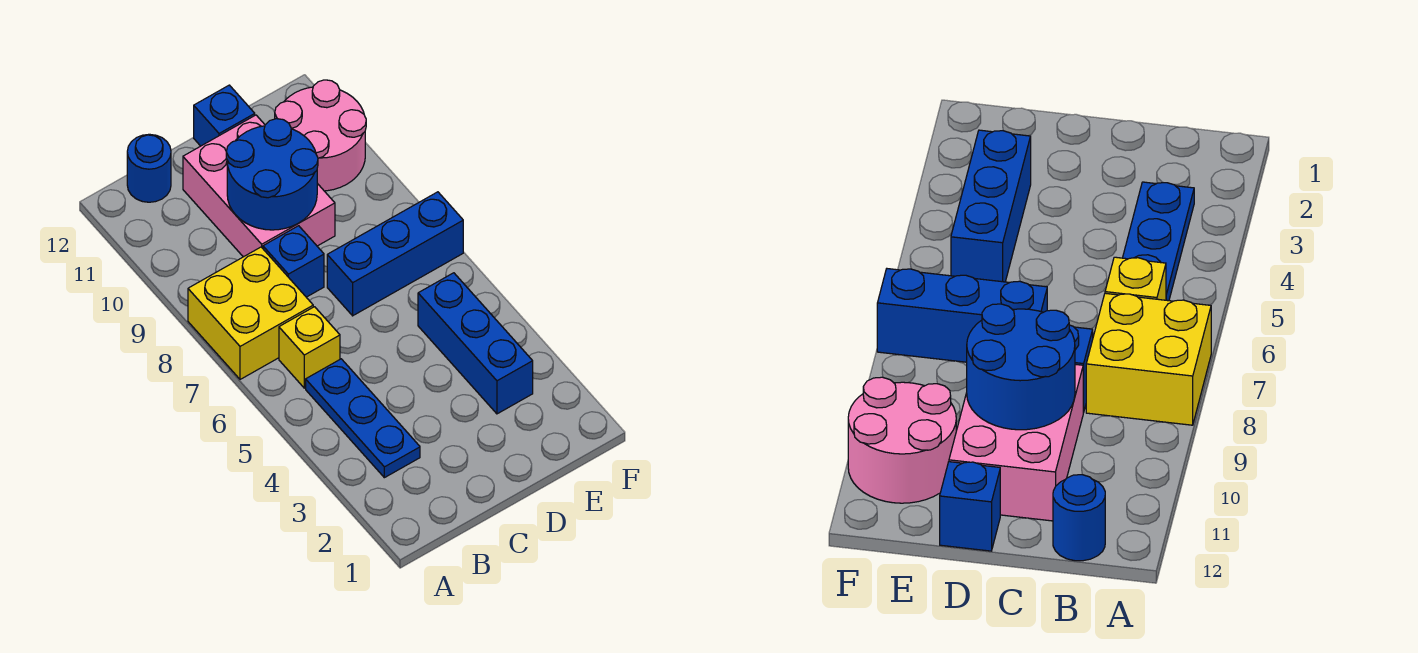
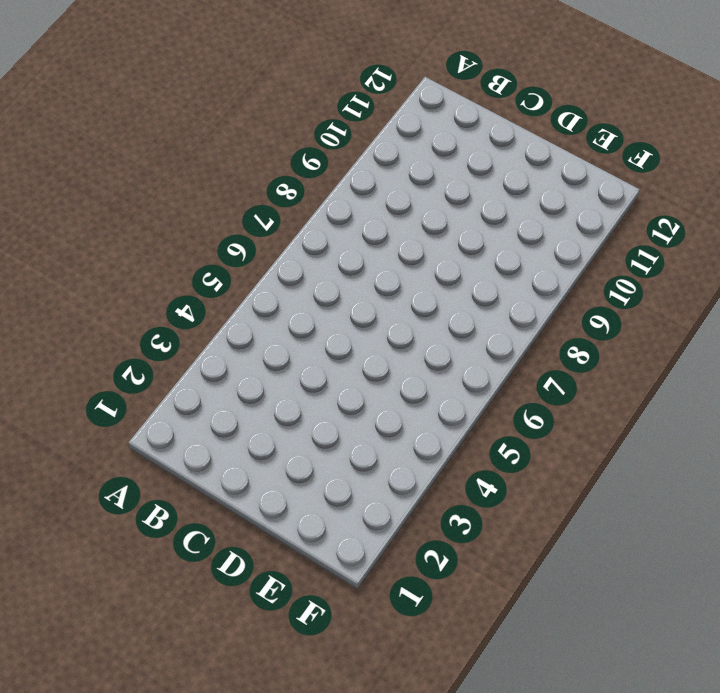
none -> yellow 2x2 brick [188,247,313,379]
none -> blue 1x3 plate [306,359,420,478]

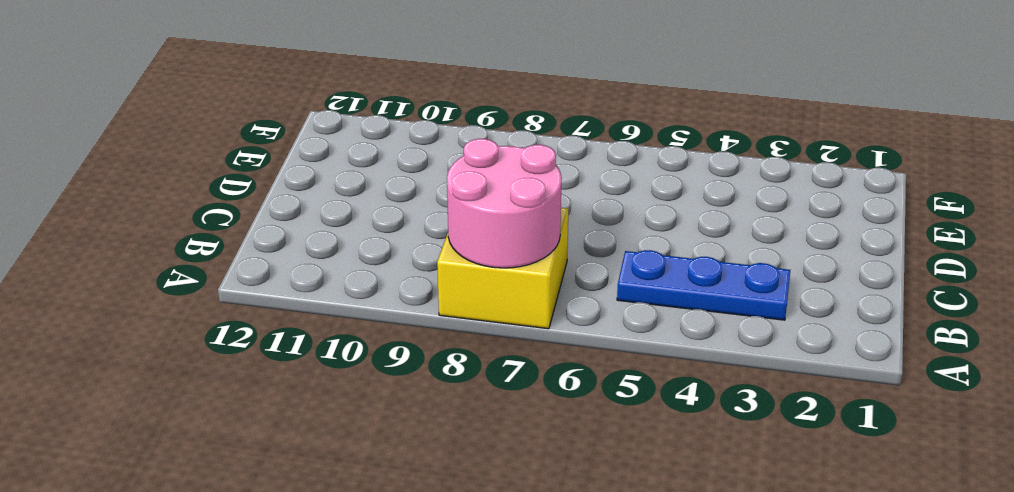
pink 2x2 round brick [447,139,562,268] -> pink 2x2 round brick moved to [275,80,366,191]
none -> yellow 1x1 brick [279,307,340,388]
none -> blue 1x1 round brick [127,134,171,202]

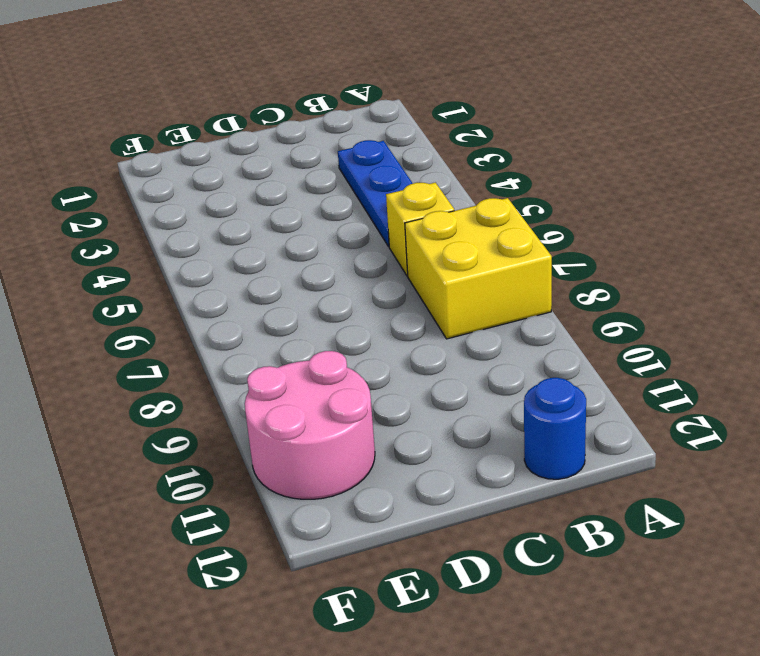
none -> blue 1x1 brick [263,226,324,297]
none -> pink 2x3 brick [183,115,335,257]

